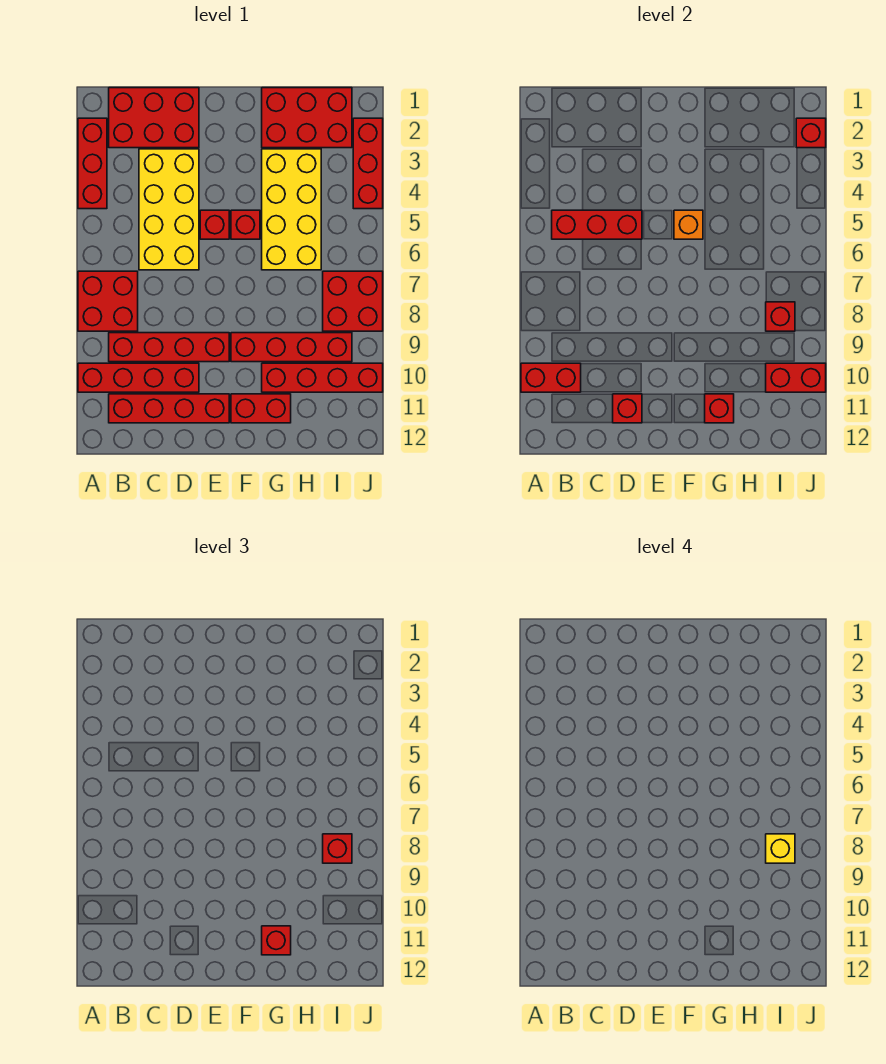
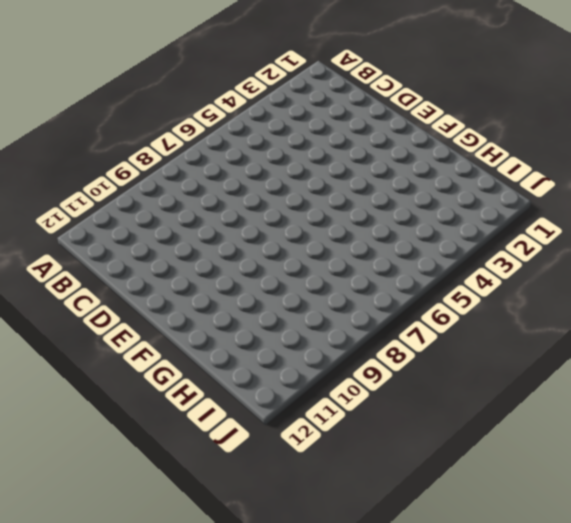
none -> red 1x3 brick [78,118,107,209]
none -> red 2x2 brick [78,271,138,331]
none -> red 1x4 brick [78,363,199,392]

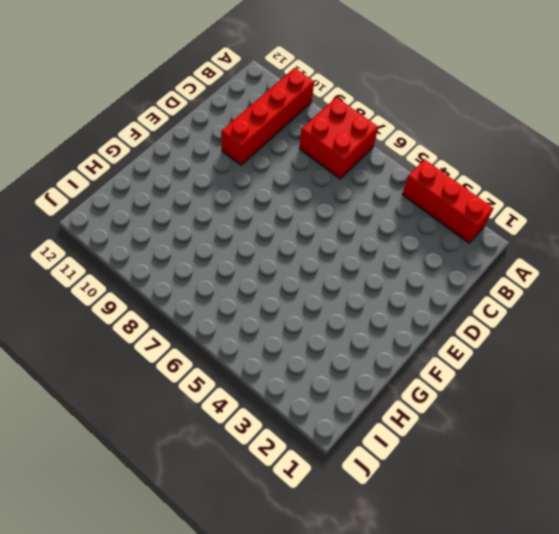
none -> red 2x3 brick [109,88,199,148]
none -> red 1x4 brick [109,333,229,362]
none -> red 1x4 brick [109,394,229,423]

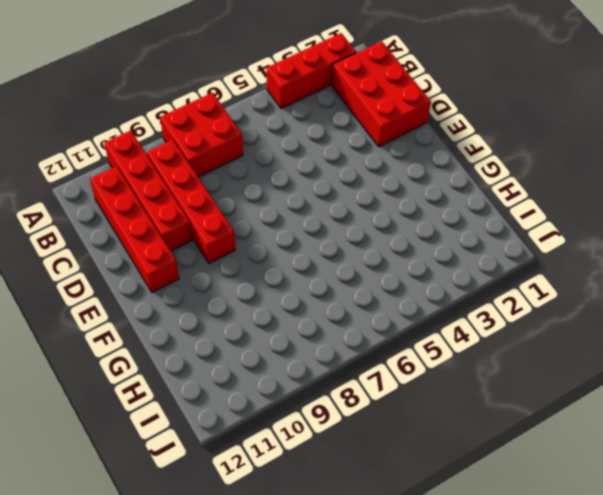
none -> yellow 2x4 brick [139,149,199,270]
none -> red 1x1 brick [200,210,229,239]
none -> red 1x1 brick [231,210,260,239]

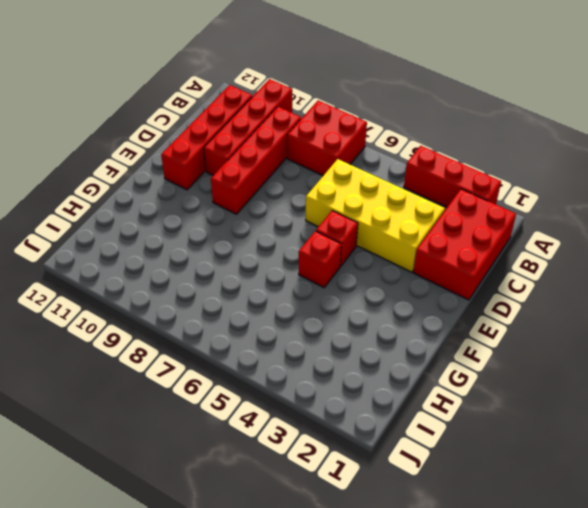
none -> red 1x4 brick [231,333,352,362]
none -> red 1x2 brick [231,394,291,423]
none -> red 2x3 brick [262,88,352,148]

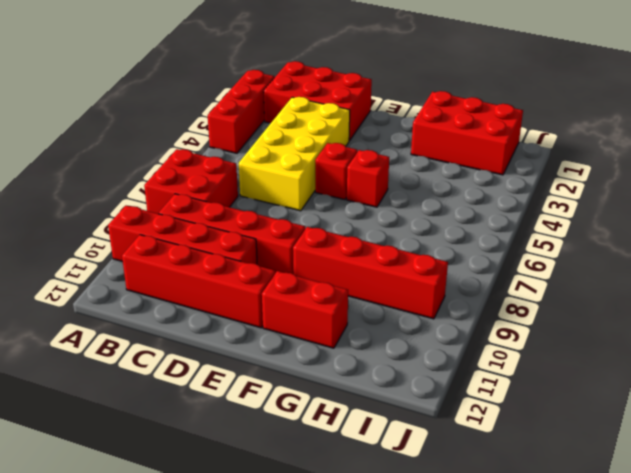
none -> yellow 2x4 brick [262,149,321,270]
none -> red 1x4 brick [262,363,383,392]
none -> red 2x2 brick [323,271,383,331]

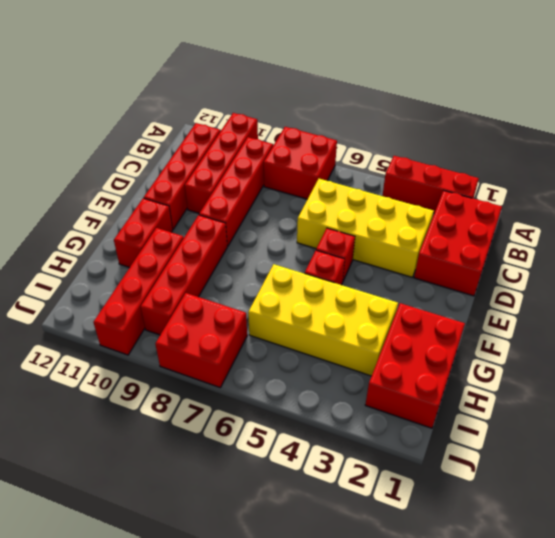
none -> red 1x3 brick [353,118,383,209]
none -> red 1x2 brick [521,363,581,392]
none -> red 1x3 brick [552,210,642,239]

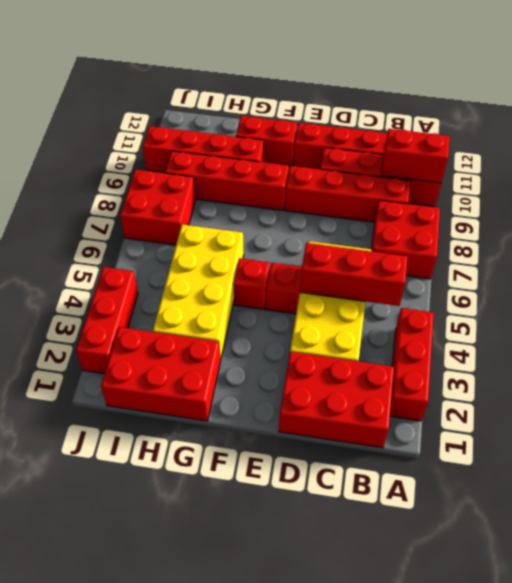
none -> red 1x1 brick [613,394,642,423]
none -> orange 1x1 brick [674,210,703,239]
none -> red 1x1 brick [705,394,734,423]

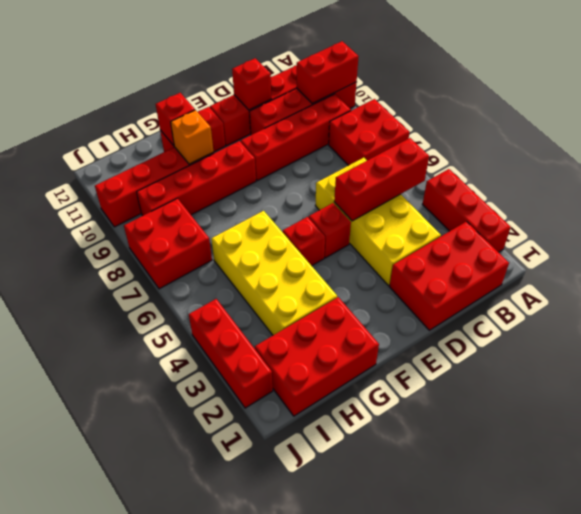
orange 1x1 brick [171,110,213,164] -> orange 1x1 brick moved to [674,210,703,239]
none -> red 1x1 brick [766,302,795,331]
none -> red 1x2 brick [766,363,826,392]
none -> red 1x1 brick [796,118,826,148]

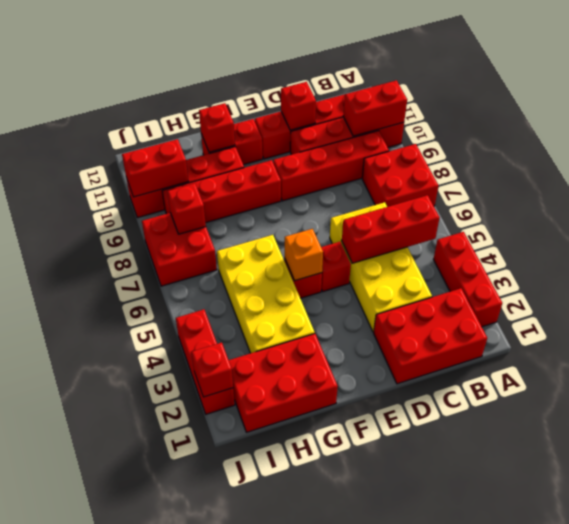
none -> red 1x1 brick [262,926,291,955]
none -> red 1x1 brick [323,834,352,863]
none -> yellow 1x1 brick [766,834,795,863]

